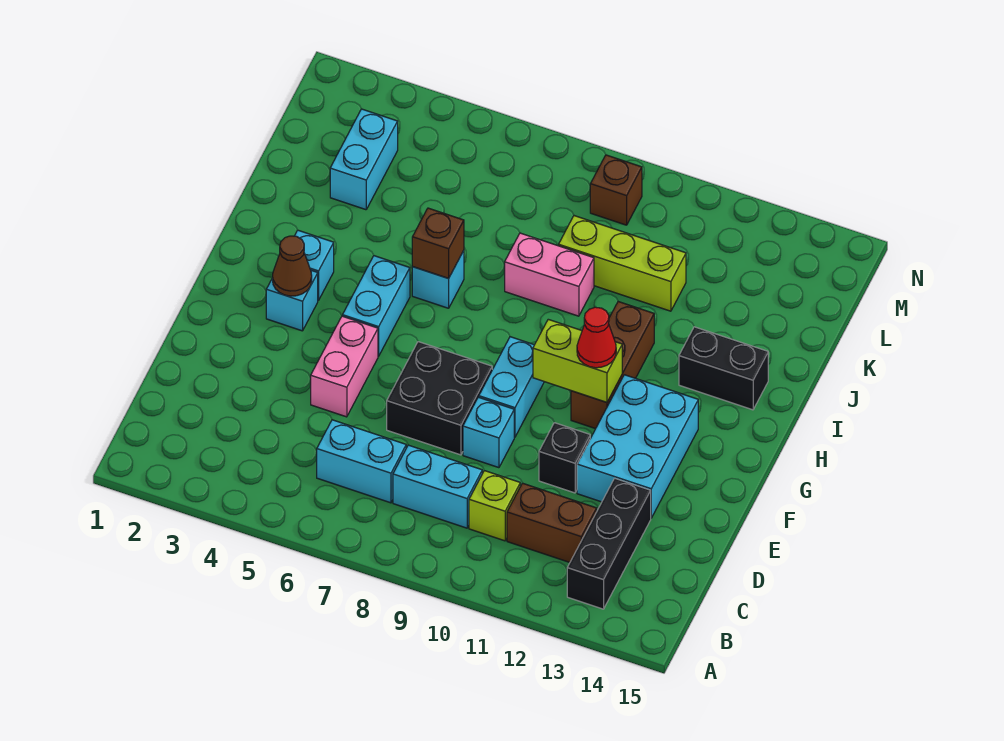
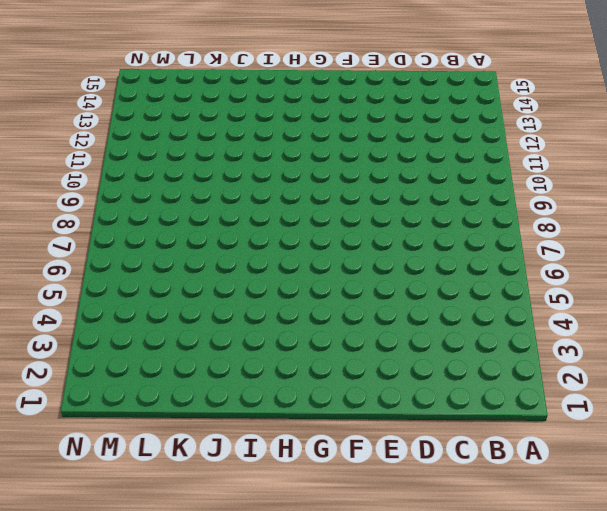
none -> black 1x3 brick [567,478,651,609]
none -> cyan 1x2 brick [317,420,406,503]
none -> cyan 1x2 brick [393,445,482,528]

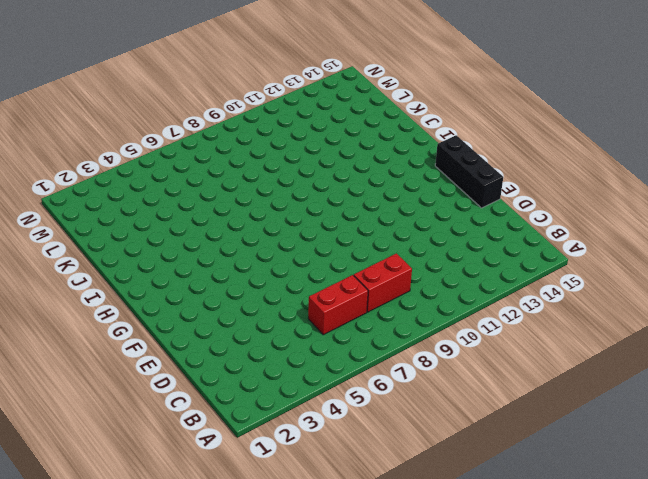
red 1x2 brick [308,275,368,335] -> cyan 1x2 brick [317,420,406,503]
red 1x2 brick [354,253,412,312] -> cyan 1x2 brick [393,445,482,528]
black 1x3 brick [435,135,503,208] -> black 1x3 brick moved to [567,478,651,609]
none -> lime 1x1 brick [469,471,520,541]
none -> brown 1x2 brick [507,483,597,562]
none -> pink 1x2 brick [311,316,378,417]

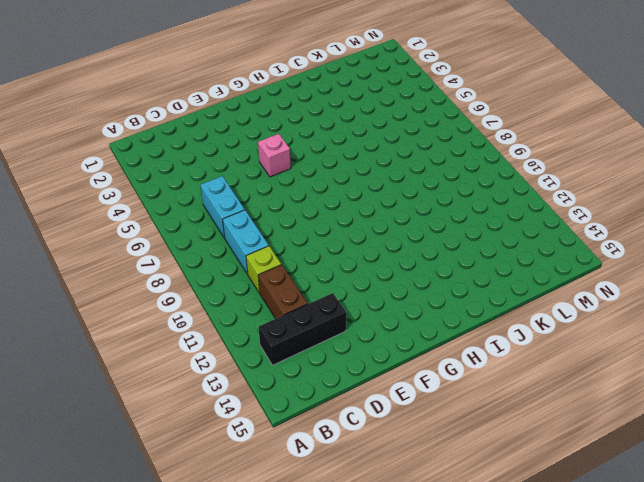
pink 1x1 brick [258,134,291,177] -> pink 1x2 brick [311,316,378,417]
none -> black 2x2 brick [387,342,492,455]
none -> cyan 1x1 brick [463,397,514,468]
none -> black 1x1 brick [539,423,590,493]

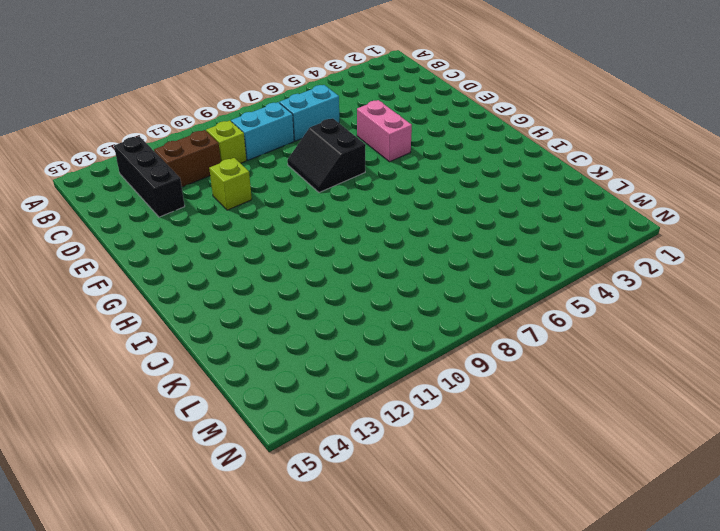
black 2x2 slope [287,118,366,192] -> black 2x2 brick [387,342,492,455]
lime 1x1 brick [209,158,252,210] -> black 1x1 brick [539,423,590,493]
none -> cyan 1x1 brick [463,397,514,468]
none -> cyan 2x3 brick [577,375,698,518]
none -> cyan 1x2 brick [479,337,544,437]

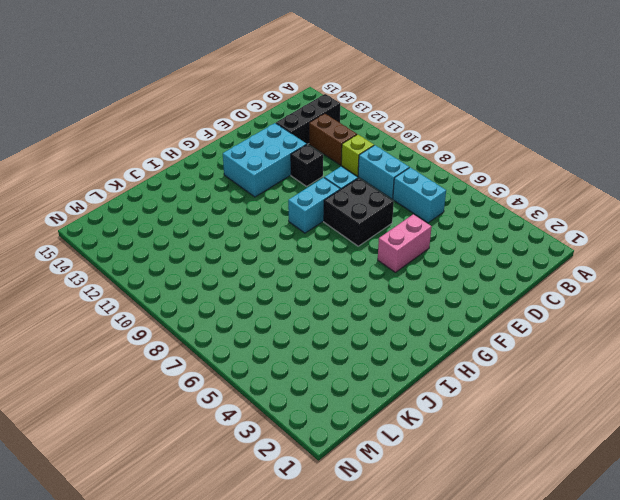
none -> cyan 1x1 brick [266,270,318,331]
none -> cyan 1x2 brick [343,256,410,356]
none -> brown 1x3 brick [571,302,654,429]

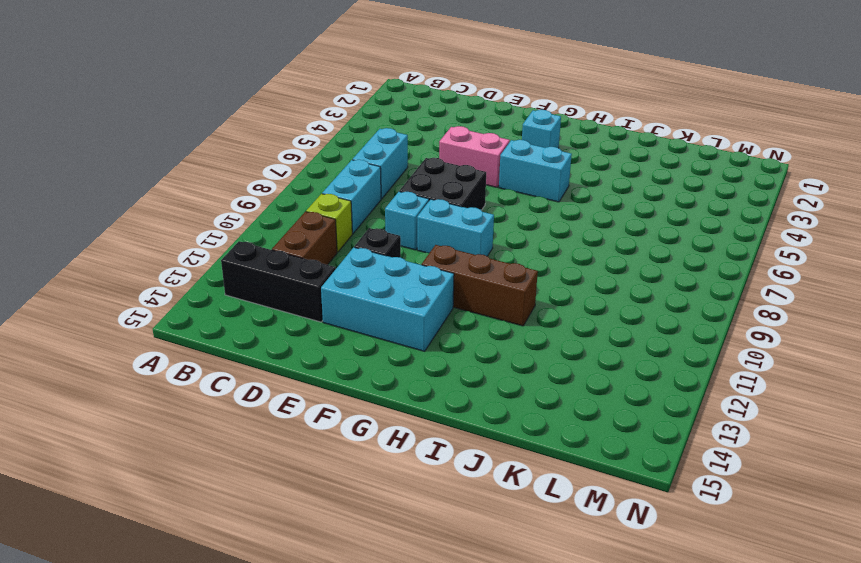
none -> cyan 1x1 brick [295,230,334,301]
none -> cyan 1x1 brick [412,250,464,308]
none -> black 1x2 brick [679,327,768,410]

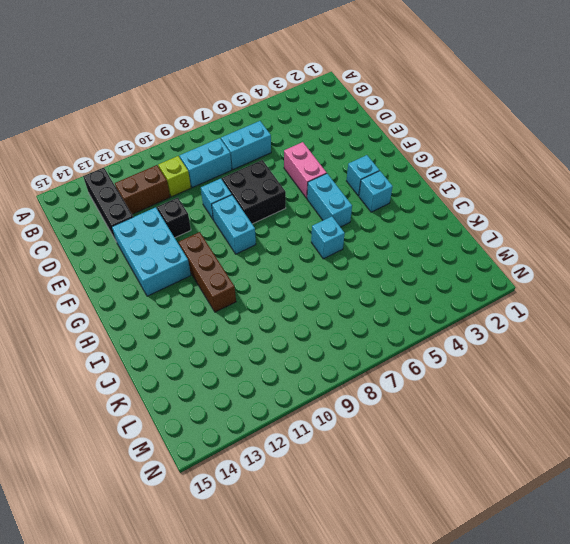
none -> black 1x2 brick [679,327,768,410]
none -> pink 1x2 brick [505,233,594,316]
none -> cyan 1x2 brick [330,109,398,210]

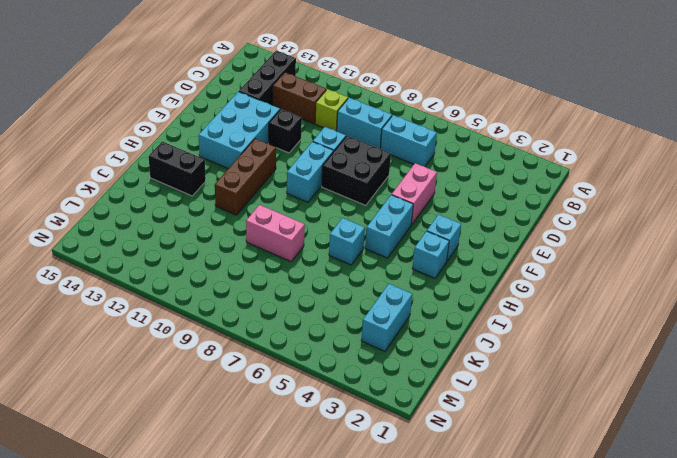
none -> lime 1x3 brick [559,216,686,311]
none -> brown 1x1 brick [590,155,642,225]
none -> brown 1x1 cone [273,236,312,296]

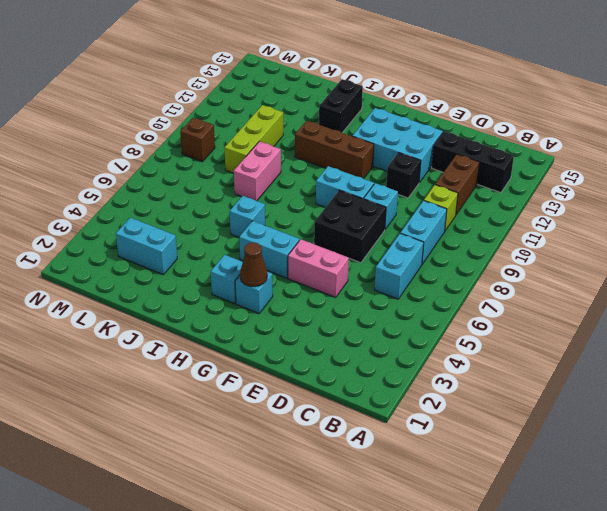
none -> lime 1x2 brick [533,319,622,402]
none -> brown 1x1 brick [412,208,464,278]
none -> red 1x1 cone [577,307,616,368]

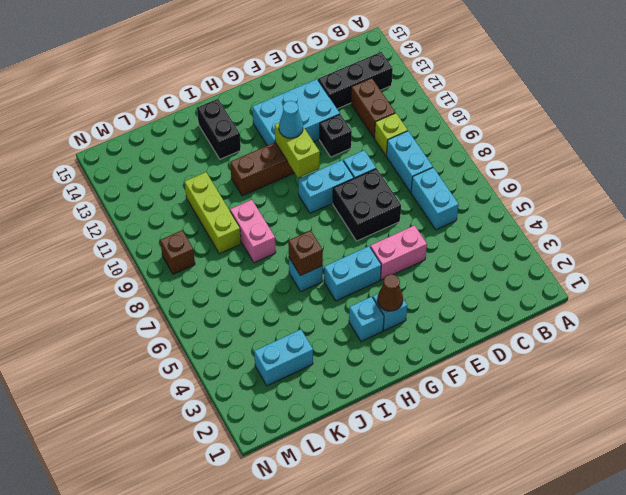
cyan 1x1 cone [279,101,303,138] -> red 1x1 cone [577,307,616,368]

